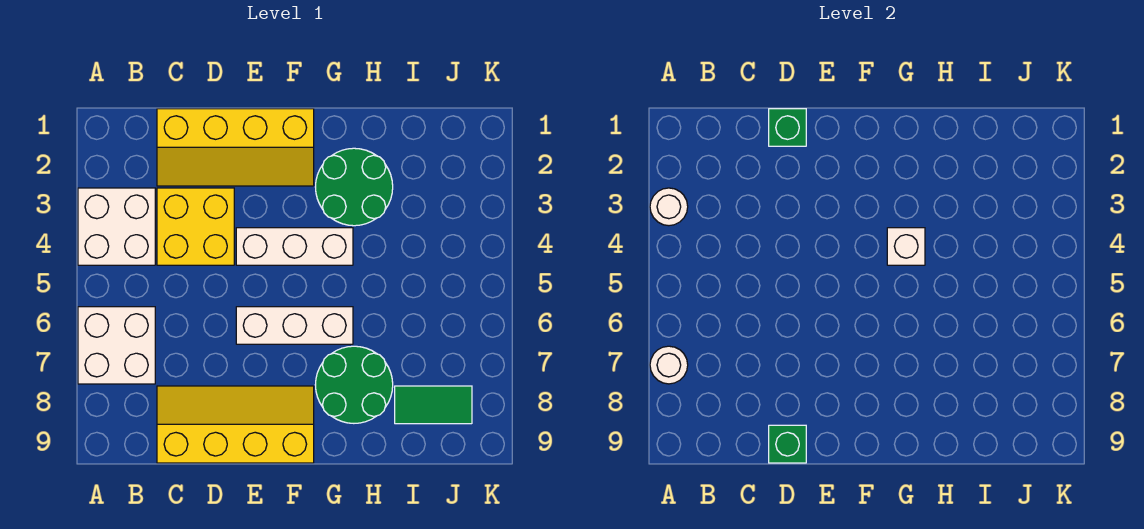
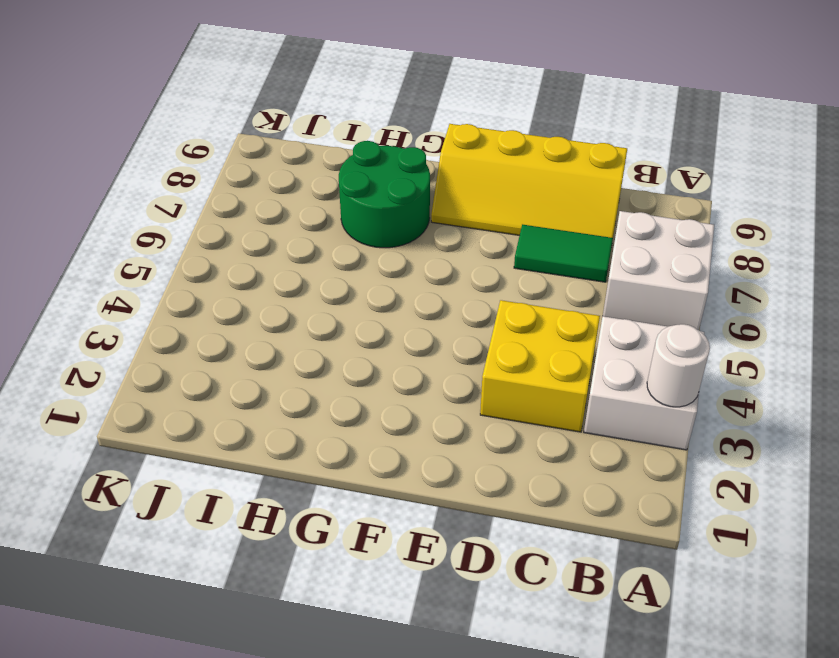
green 1x2 tile [514,224,613,282] -> green 1x2 tile moved to [395,386,472,424]
none -> yellow 2x4 slope [157,109,314,186]
none -> white 1x3 brick [236,228,353,265]
none -> white 1x3 brick [236,307,353,344]

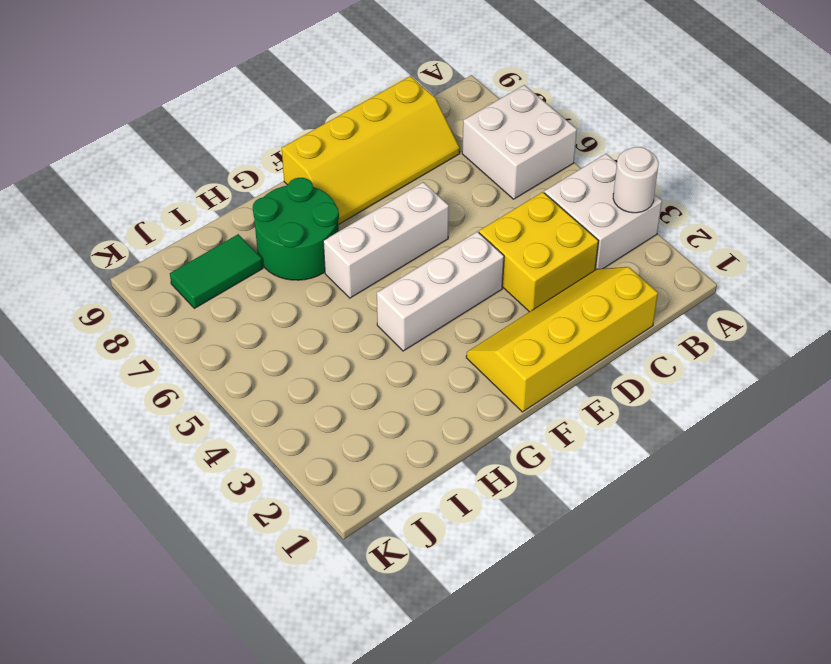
none -> green 2x2 round brick [316,148,393,226]
none -> white 1x1 round brick [650,346,688,384]
none -> green 1x1 brick [769,109,806,146]

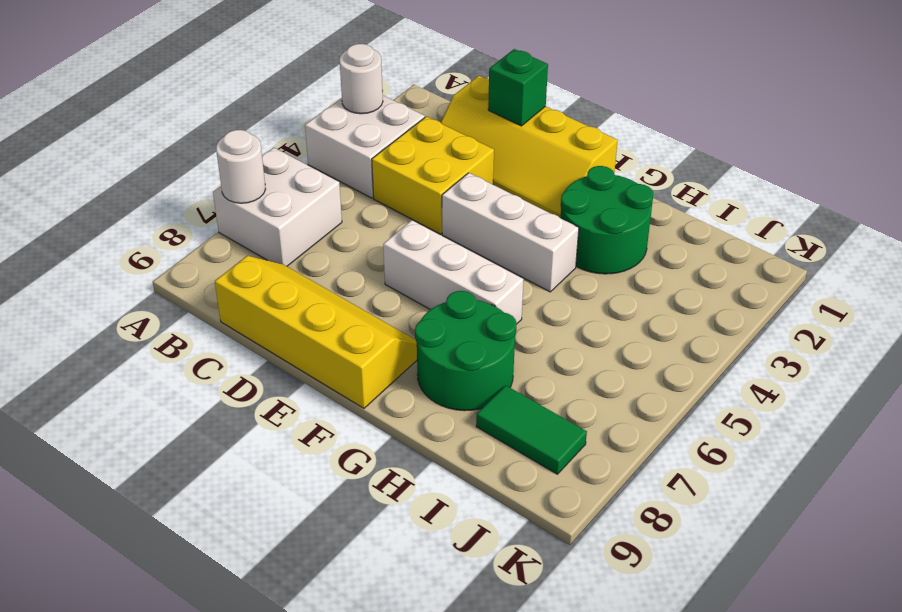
none -> green 1x1 brick [769,425,806,463]
none -> white 1x1 brick [887,228,925,265]

